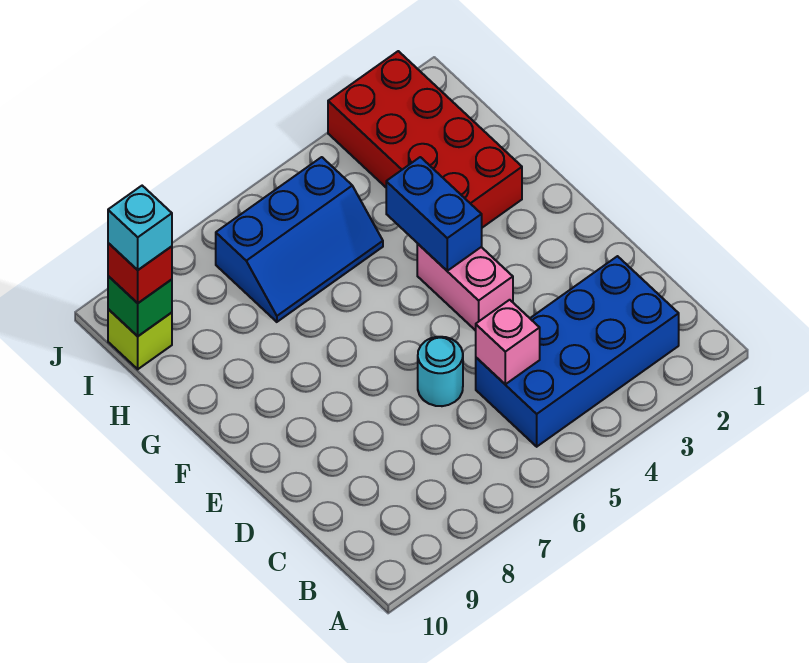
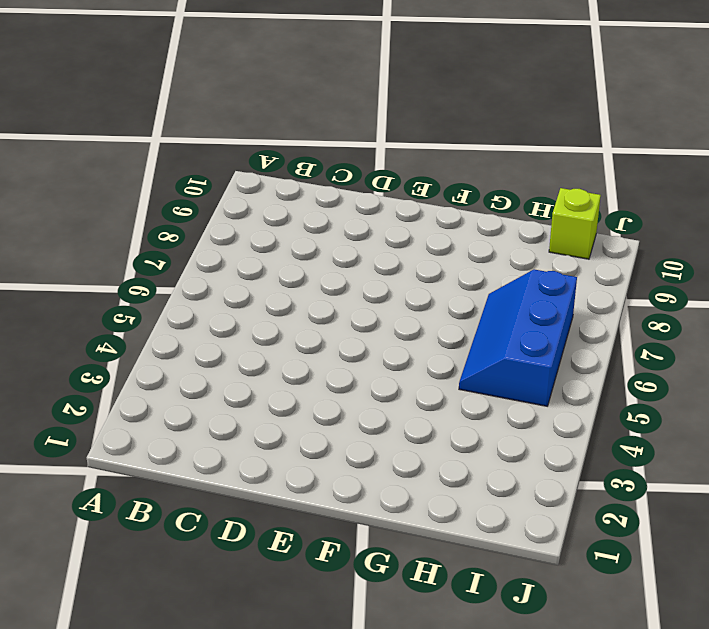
none -> blue 2x4 brick [476,256,679,447]
none -> cyan 1x1 round brick [418,337,463,406]

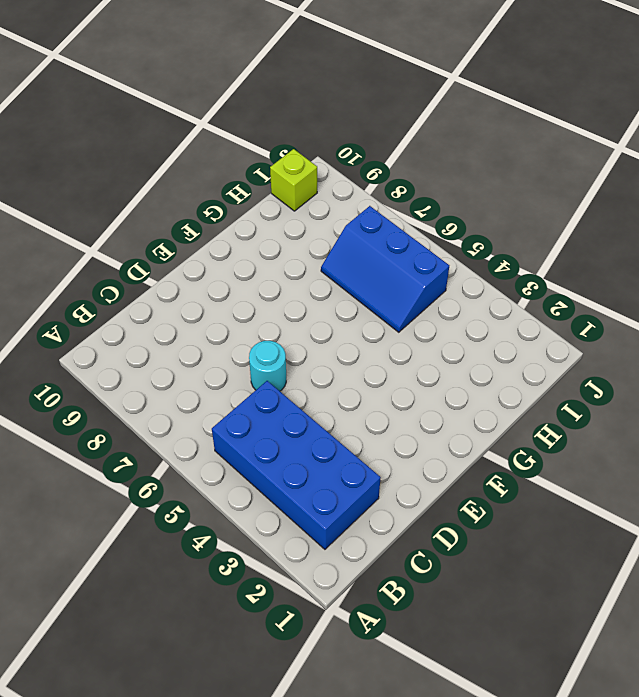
none -> pink 1x2 brick [417,244,513,331]
none -> red 2x4 brick [328,51,522,228]

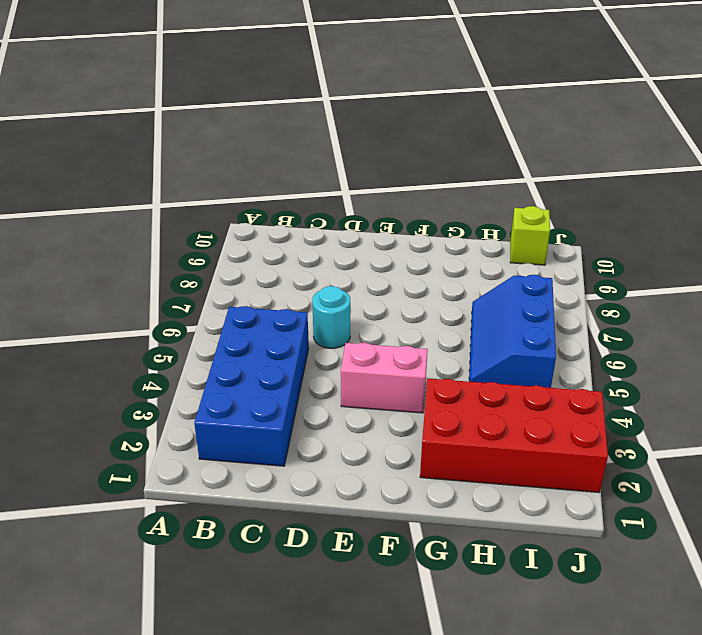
none -> pink 1x1 brick [476,300,540,384]
none -> blue 1x2 brick [386,157,482,271]

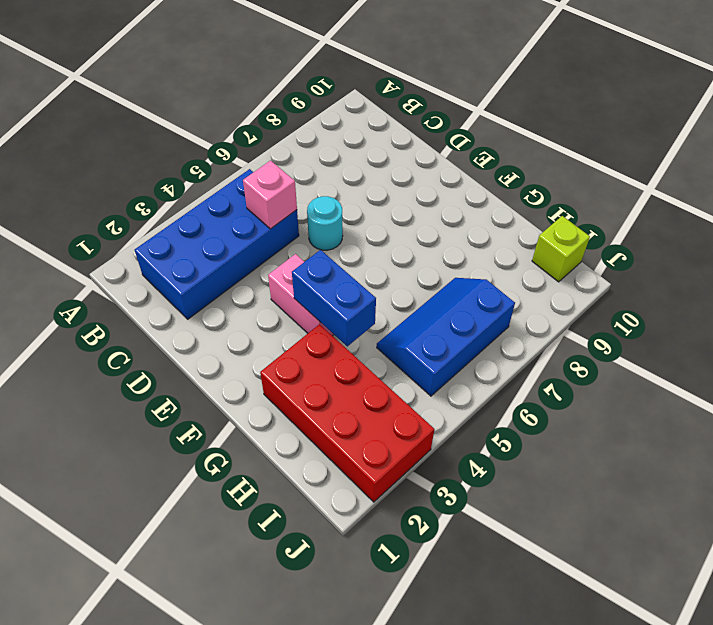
none -> green 1x1 brick [108,276,172,336]
none -> red 1x1 brick [108,243,172,303]

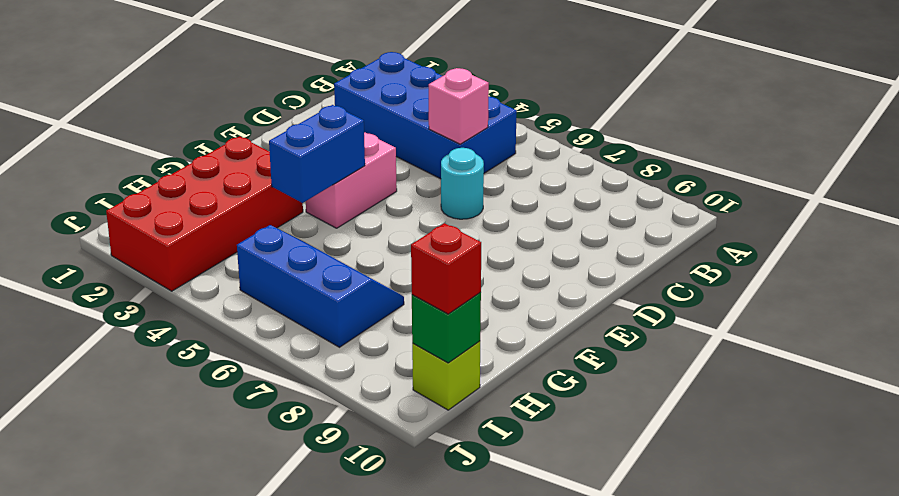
none -> cyan 1x1 brick [108,186,172,270]

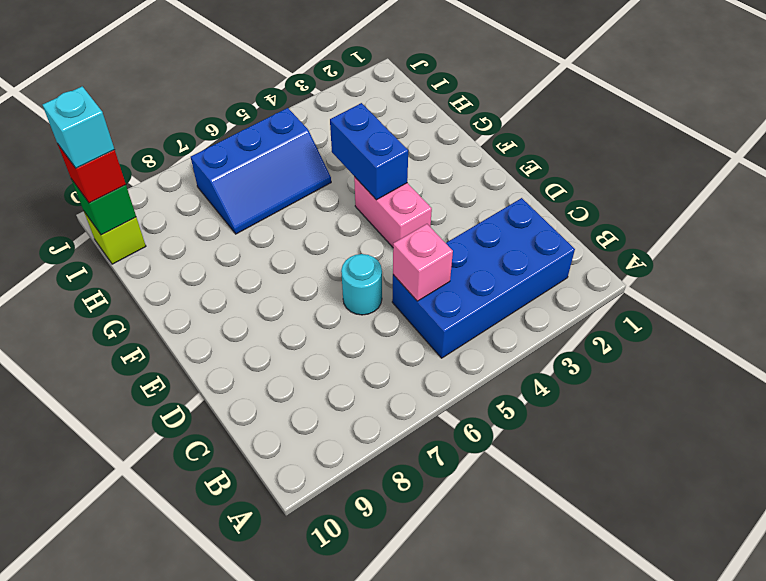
none -> red 2x4 brick [328,51,522,228]

